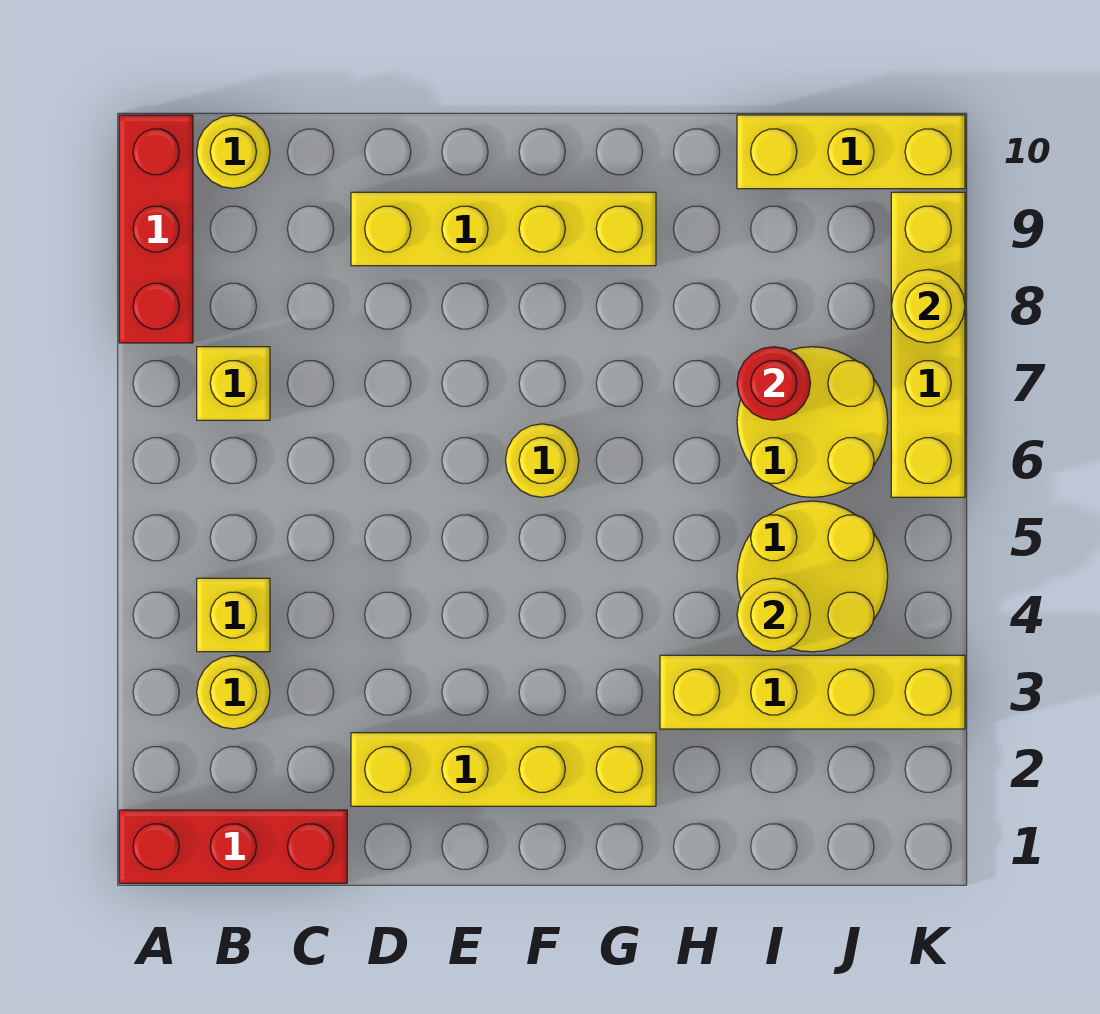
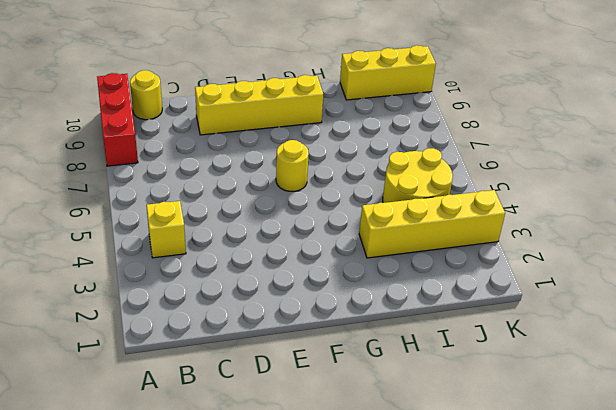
none -> red 1x3 brick [119,810,347,883]
none -> yellow 1x1 round brick [197,656,270,729]
none -> yellow 1x1 brick [197,347,270,420]

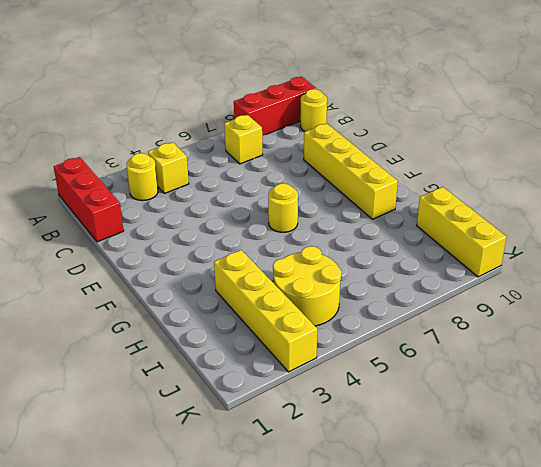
none -> yellow 1x4 brick [351,733,656,806]
none -> yellow 2x2 round brick [737,347,888,497]
none -> yellow 1x4 brick [891,192,965,497]

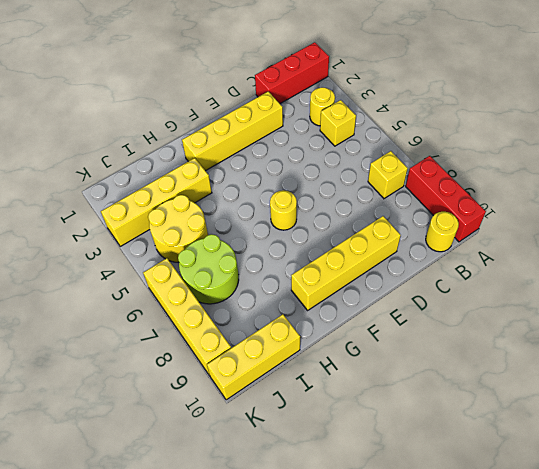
lime 2x2 round brick [178,234,239,304] -> yellow 2x2 round brick [737,347,888,497]
none -> yellow 1x1 round brick [737,578,810,652]
none -> red 1x1 round brick [737,347,810,420]
none -> yellow 1x1 round brick [891,270,965,343]

